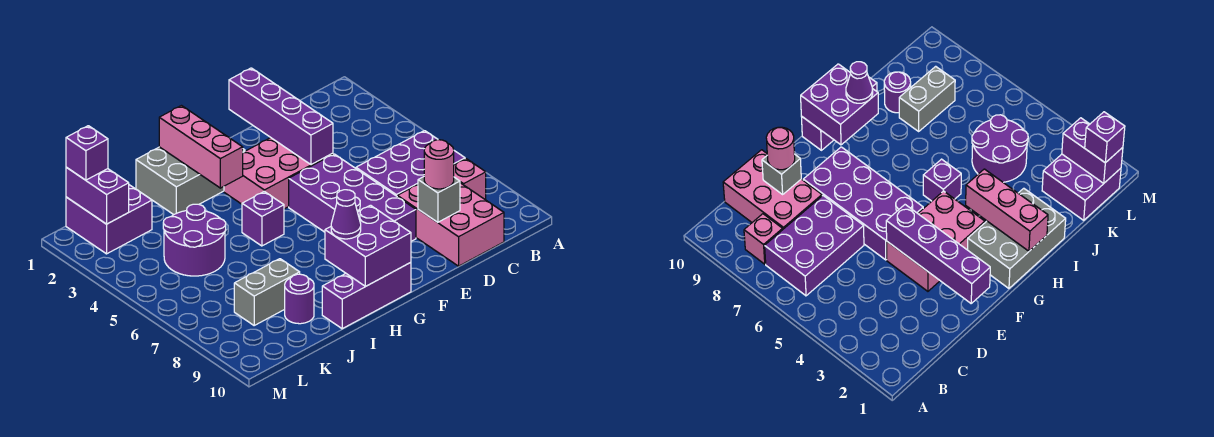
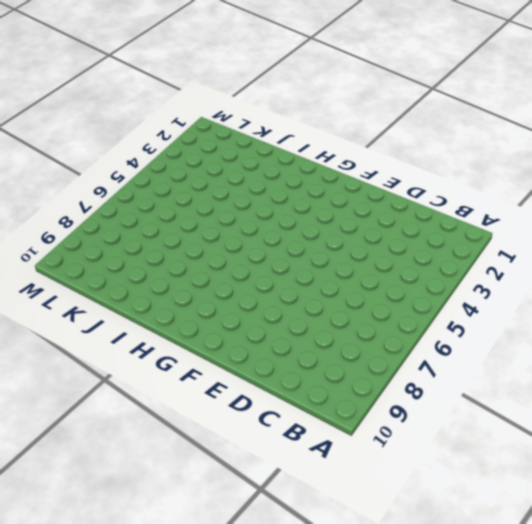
none -> purple 2x3 brick [356,131,465,196]
none -> pink 1x1 brick [454,159,486,200]
none -> pink 2x3 brick [397,183,504,266]

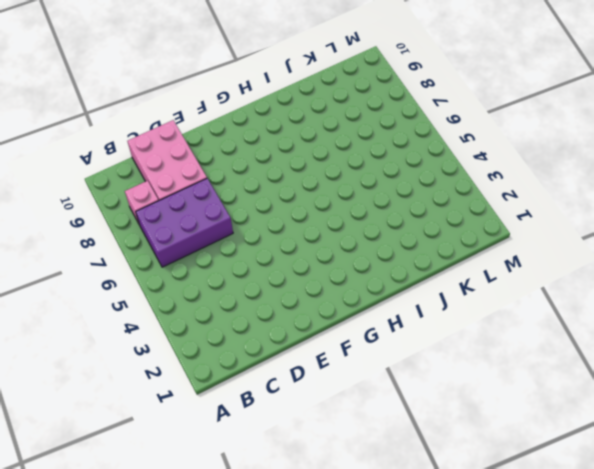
none -> pink 2x3 brick [224,138,333,209]
none -> purple 2x4 brick [289,154,416,241]
none -> grey 2x3 brick [136,147,245,215]

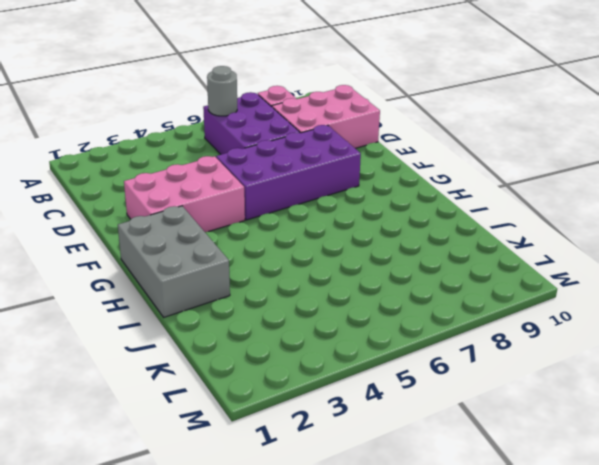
grey 1x1 round brick [207,66,237,116] -> none
pink 2x3 brick [124,156,245,232] -> pink 2x3 brick turned to [224,138,333,209]
none -> purple 1x3 brick [322,262,411,329]
none -> purple 1x1 brick [242,192,284,246]
none -> purple 2x2 round brick [163,204,226,276]

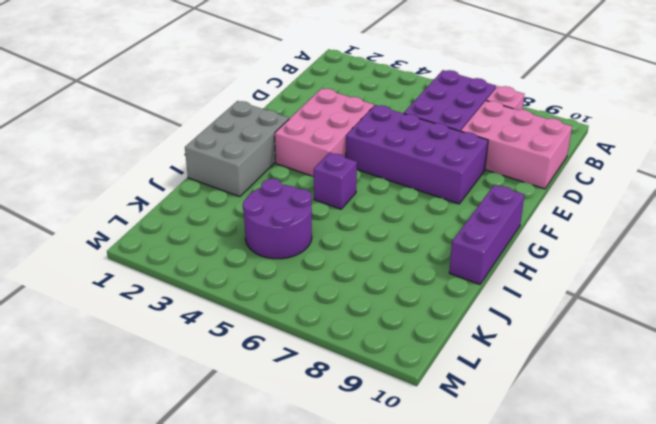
none -> grey 1x2 brick [234,259,300,325]
none -> purple 1x1 round brick [285,274,314,324]
none -> purple 2x2 brick [66,185,152,254]

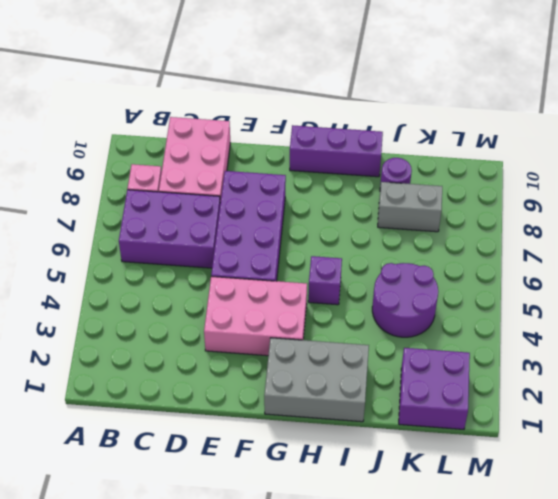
none -> grey 1x1 brick [418,177,460,222]
none -> purple 1x4 brick [229,68,333,165]
none -> purple 2x2 brick [325,205,411,287]

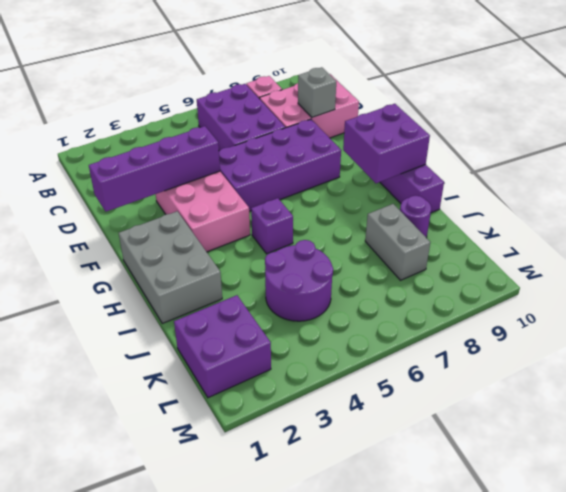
none -> pink 1x3 brick [159,106,243,188]
none -> purple 1x2 brick [66,167,129,224]
none -> pink 1x1 round brick [424,140,454,189]

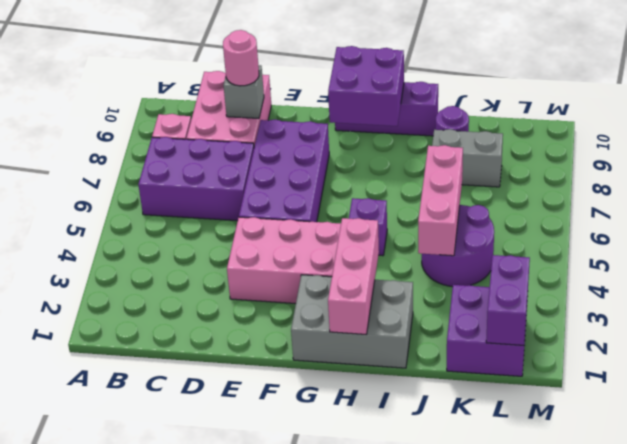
pink 1x3 brick [418,145,463,256] -> none
none -> purple 1x4 brick [229,68,333,165]
none -> purple 1x1 cone [331,190,361,239]
none -> purple 1x1 brick [66,126,108,180]

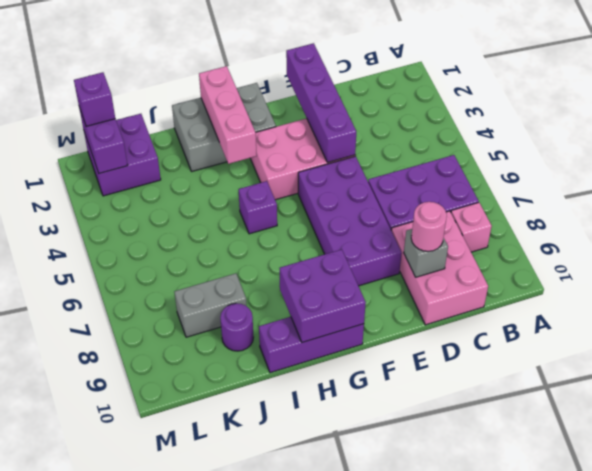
none -> purple 2x2 round brick [163,204,226,276]
none -> purple 1x1 cone [331,190,361,239]

